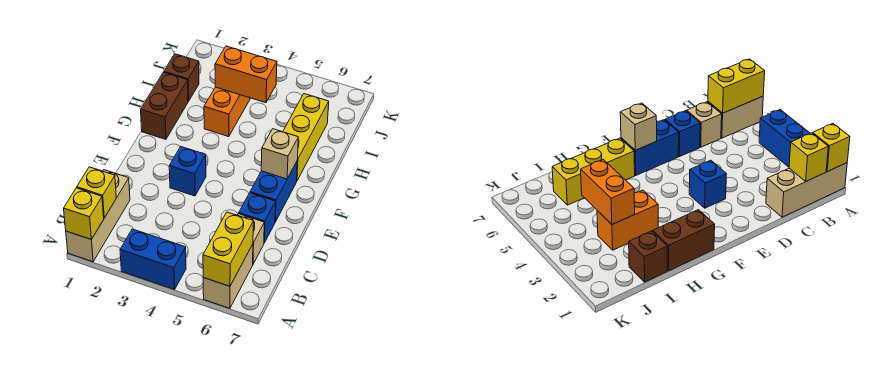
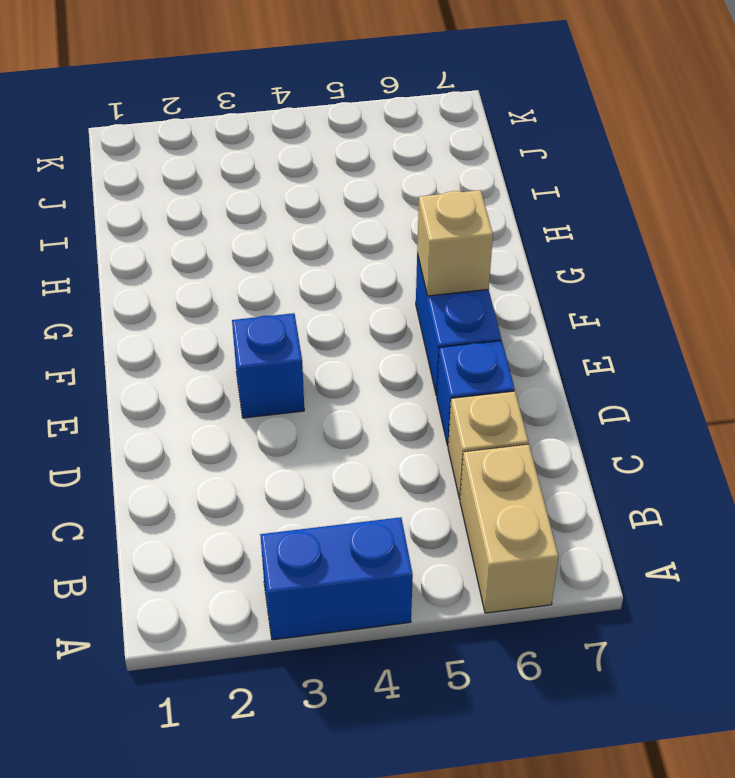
none -> tan 1x3 brick [66,170,130,262]
none -> brown 1x2 brick [141,72,188,139]
none -> yellow 1x3 brick [283,94,329,180]

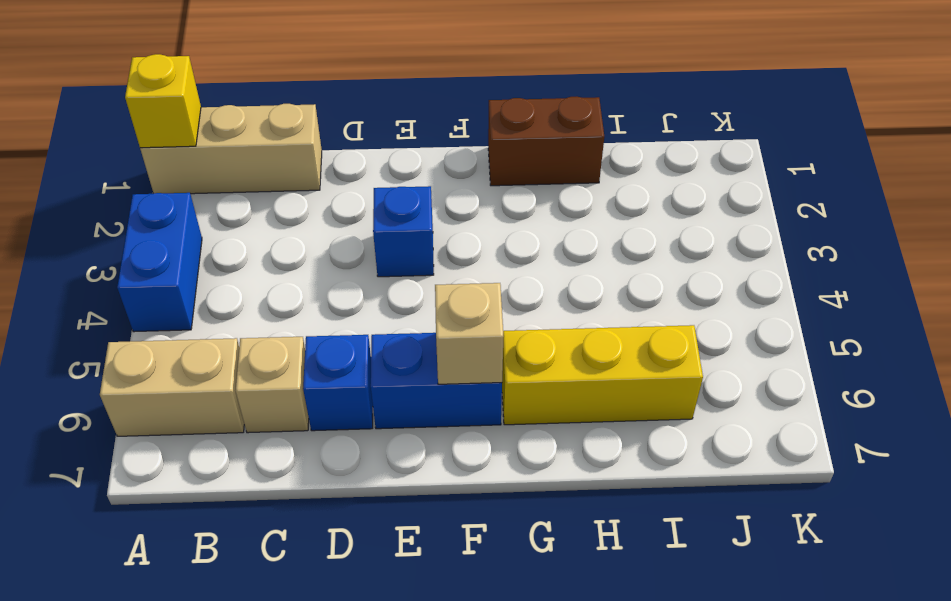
none -> orange 1x2 brick [204,87,250,137]
none -> brown 1x1 brick [164,54,199,101]
none -> yellow 1x2 brick [203,212,253,286]

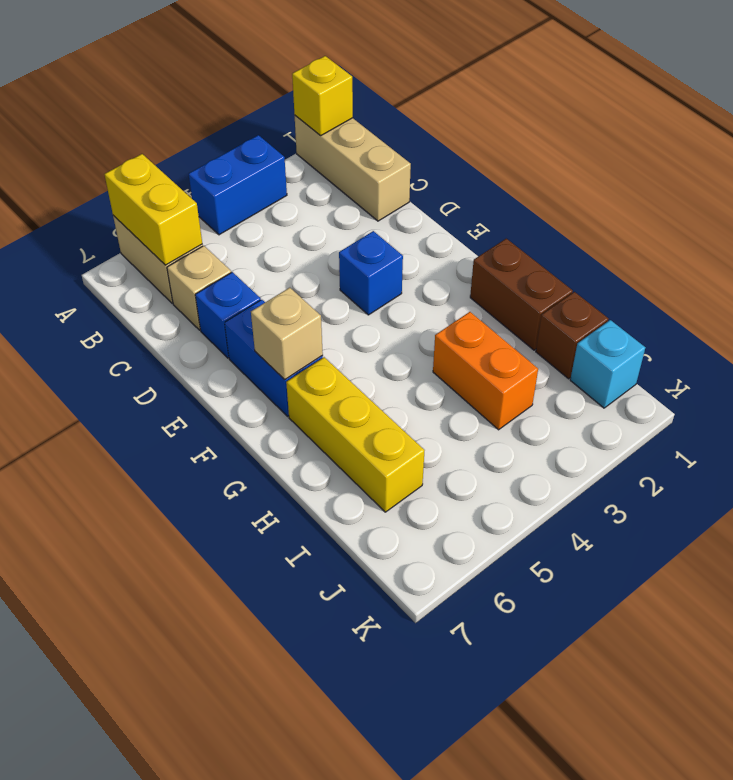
cyan 1x1 brick [570,320,645,408] -> none
none -> yellow 1x1 brick [77,167,116,218]
none -> orange 1x2 brick [215,46,277,103]

